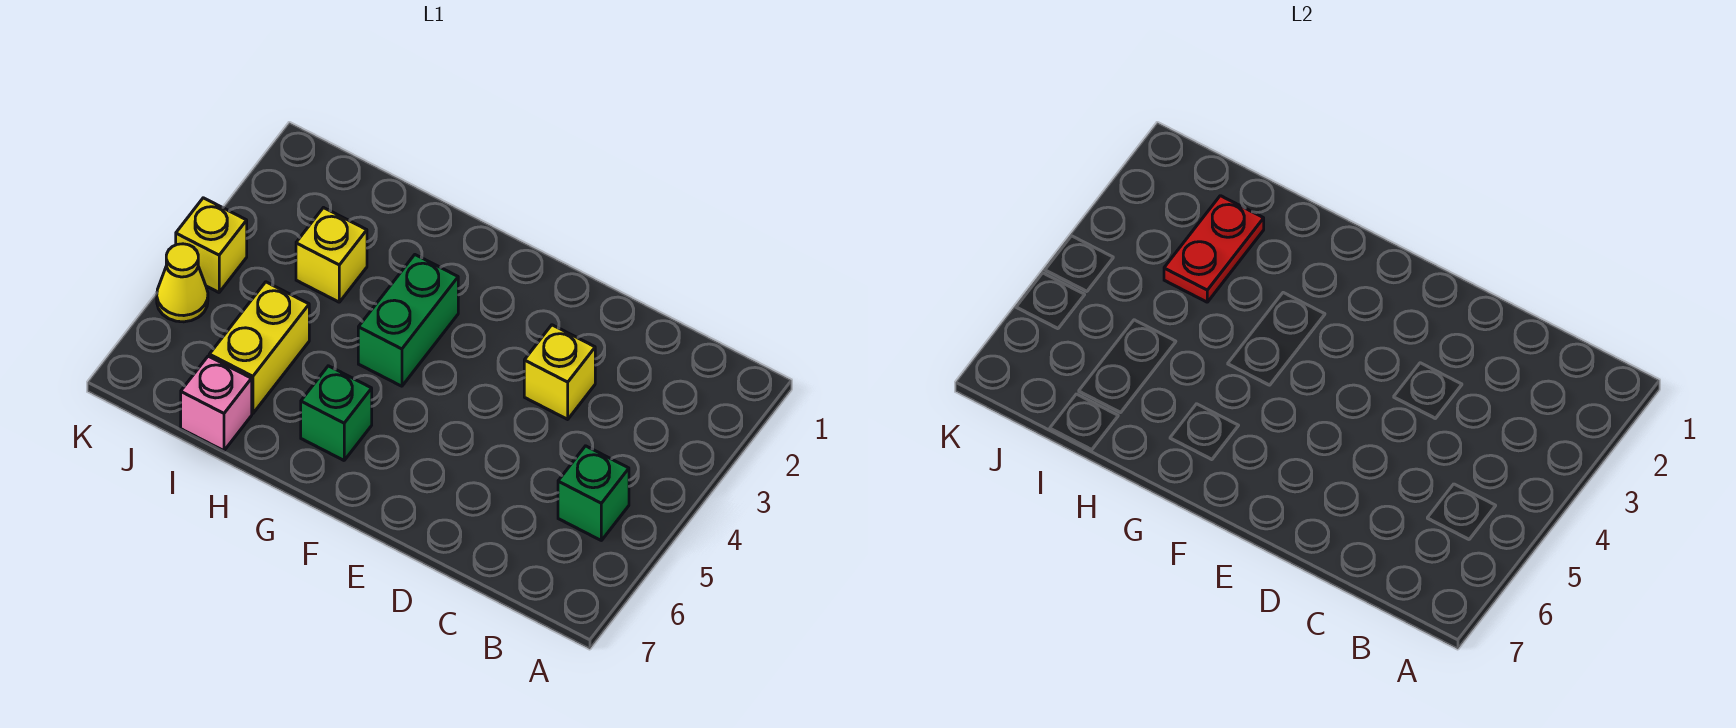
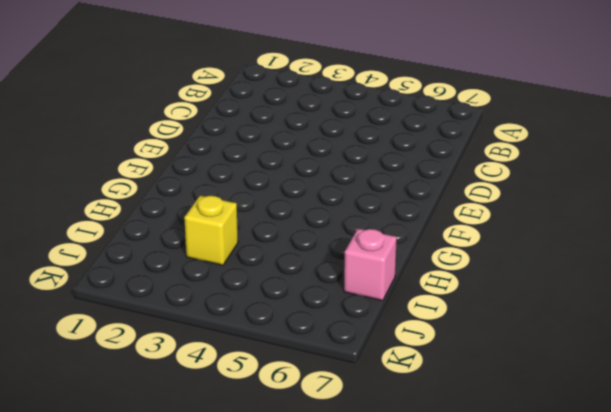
none -> green 1x1 brick [558,446,629,540]
none -> yellow 1x1 brick [524,325,595,419]

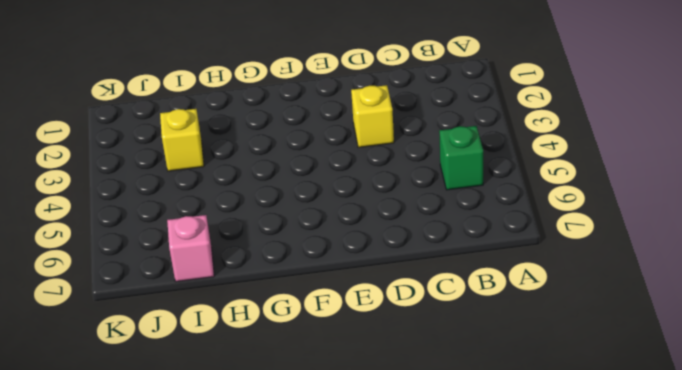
none -> green 1x2 brick [358,255,458,386]
none -> green 1x1 brick [301,366,372,460]

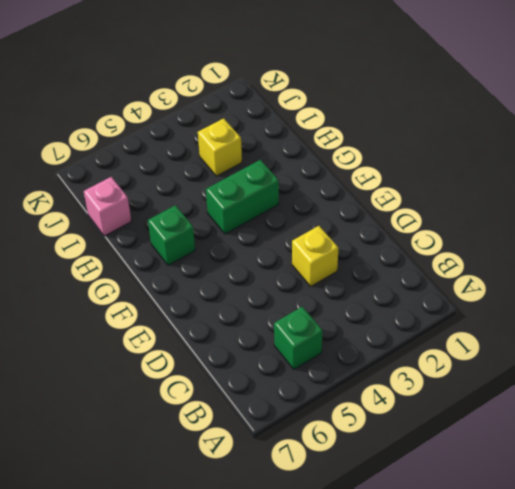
none -> yellow 1x2 brick [209,282,309,414]
none -> yellow 1x1 brick [176,198,247,292]

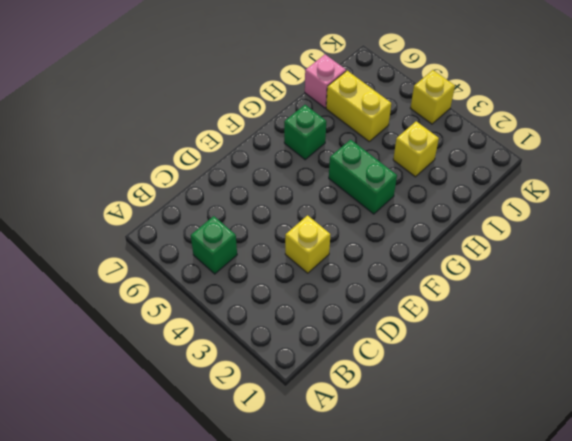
none -> yellow 1x1 cone [157,244,208,322]
none -> red 1x2 plate [1164,196,1264,302]

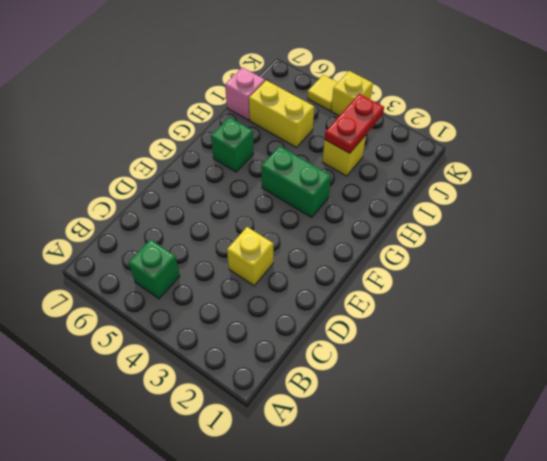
red 1x2 plate [325,94,384,153] -> red 1x2 plate turned to [1164,196,1264,302]
yellow 1x1 tile [307,75,338,111] -> yellow 1x1 cone [157,244,208,322]

